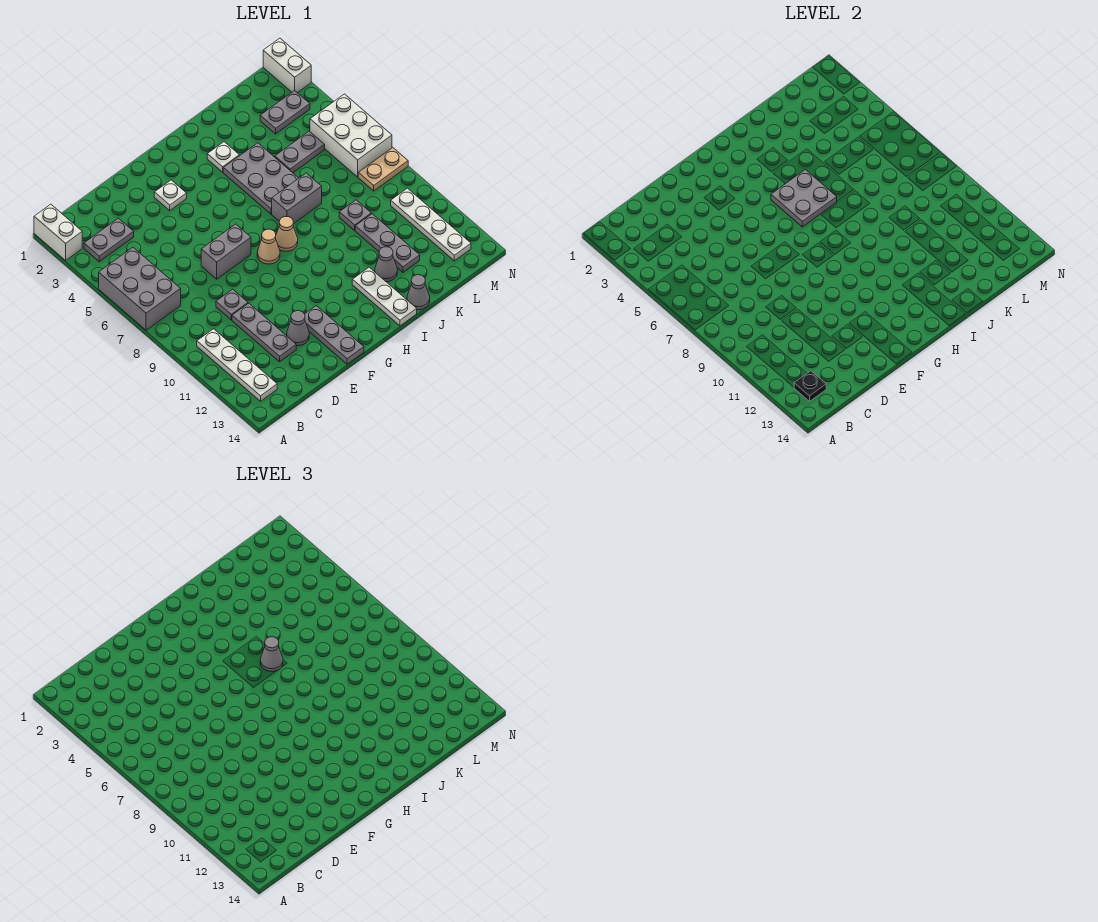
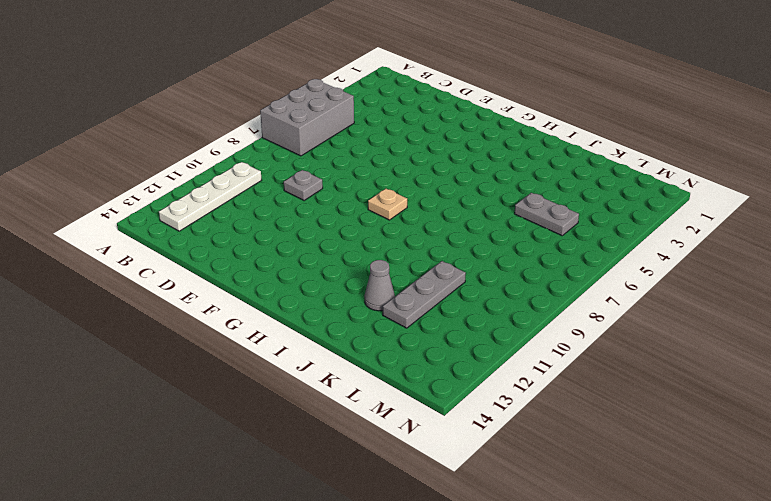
tan 1x1 plate [368,189,407,220] -> tan 1x1 cone [257,229,280,264]
none -> white 1x2 brick [34,204,82,260]
none -> grey 1x2 plate [84,218,134,262]
none -> grey 1x3 plate [232,303,296,362]

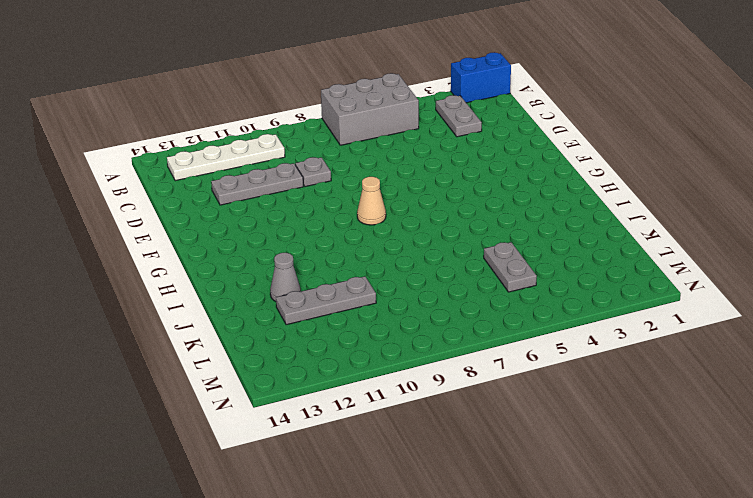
blue 1x2 brick [451,52,511,103] -> white 1x2 brick [34,204,82,260]
none -> grey 1x2 brick [201,224,251,279]
none -> grey 1x1 cone [287,311,309,346]
none -> white 1x1 plate [154,180,187,211]

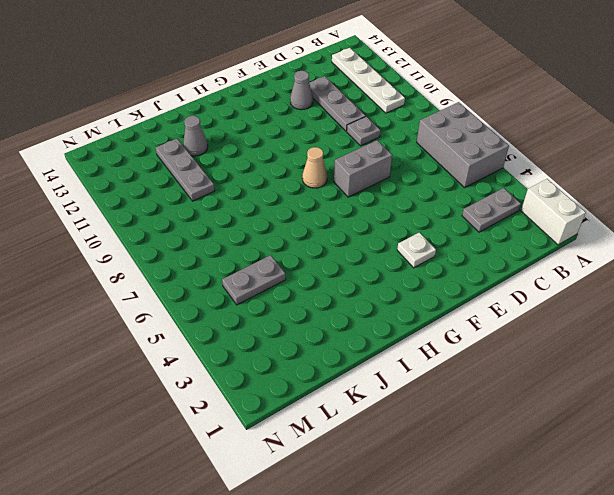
none -> grey 1x3 plate [305,306,364,364]
none -> tan 1x1 cone [276,217,298,251]
none -> white 1x1 plate [207,142,239,172]

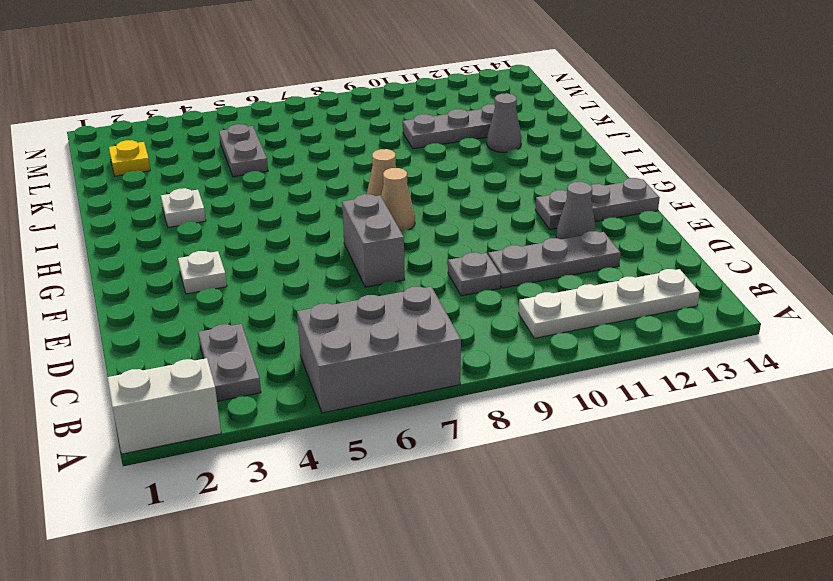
yellow 1x1 plate [109,140,150,176] -> none
none -> grey 2x3 plate [223,143,298,214]
none -> grey 1x2 brick [272,173,322,224]
none -> white 1x3 plate [352,267,417,326]

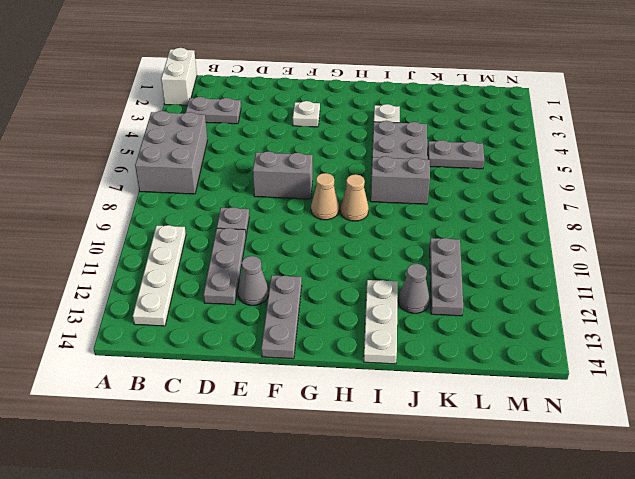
none -> grey 1x1 cone [407,275,430,310]
none -> grey 1x1 plate [339,200,371,230]
none -> grey 1x2 plate [260,90,310,134]

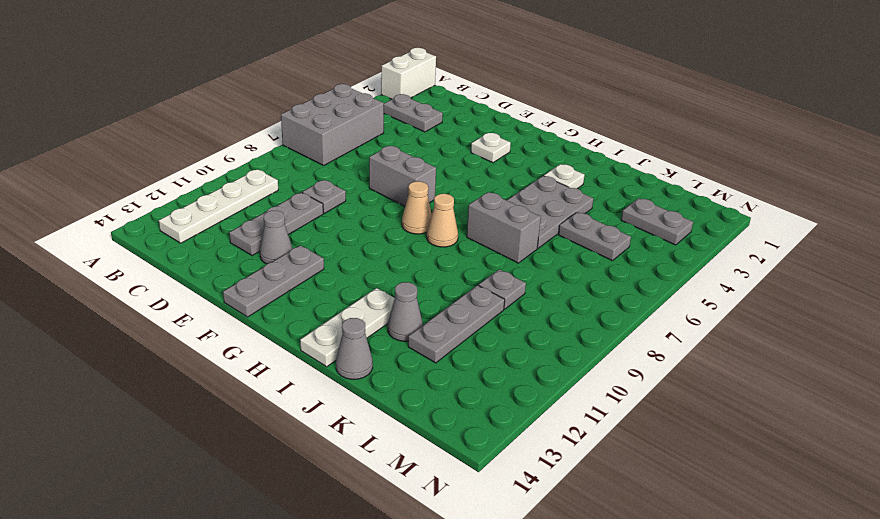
none -> white 2x3 brick [310,94,392,177]
none -> tan 1x2 plate [358,148,408,191]
none -> white 1x4 plate [391,188,471,261]

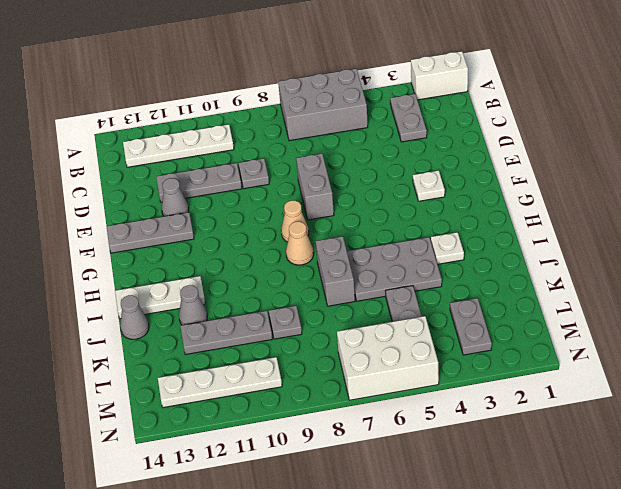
none -> tan 1x2 plate [358,148,408,191]
none -> white 1x2 brick [263,38,311,93]
none -> black 1x1 plate [794,371,826,401]

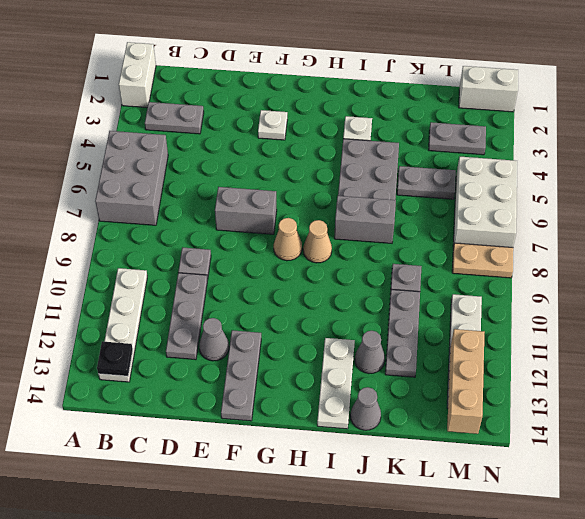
white 1x2 brick [459,66,518,112] -> white 1x2 brick turned to [263,38,311,93]
tan 1x3 brick [447,329,485,434] -> none
none -> grey 2x2 plate [771,170,837,227]
none -> grey 1x1 cone [260,637,283,672]

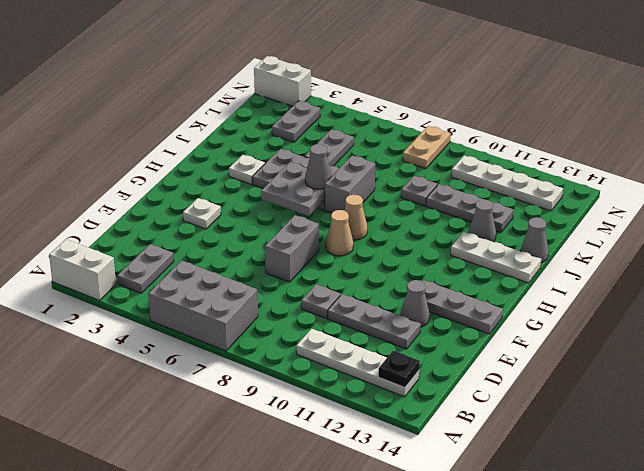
none -> white 2x3 brick [310,94,392,177]

